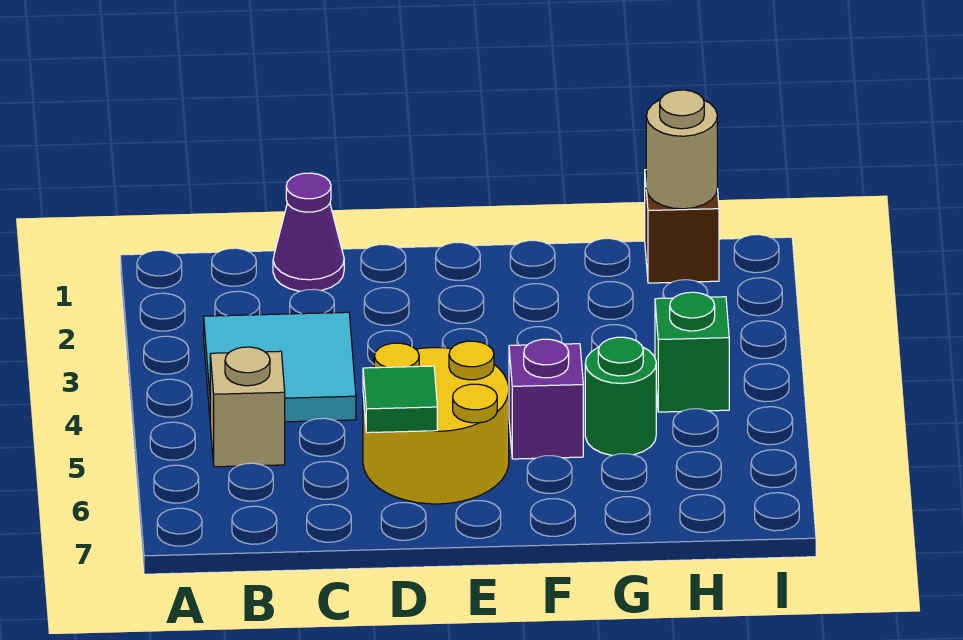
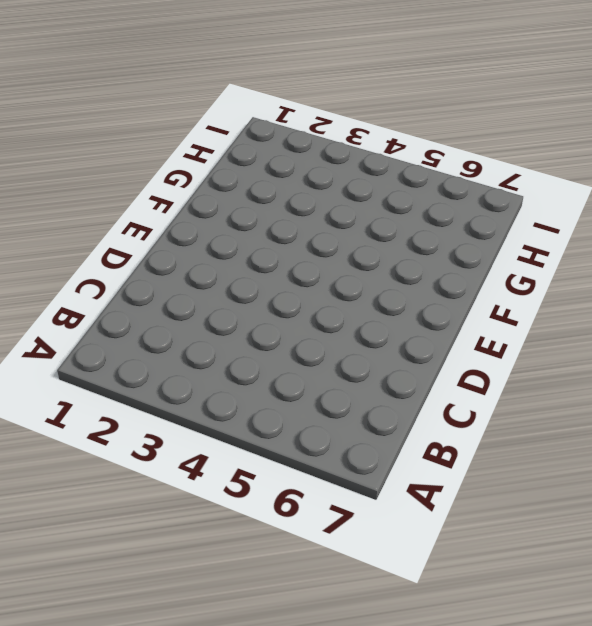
none -> cyan 2x2 tile [204,312,356,422]
none -> tan 1x1 brick [210,347,285,467]

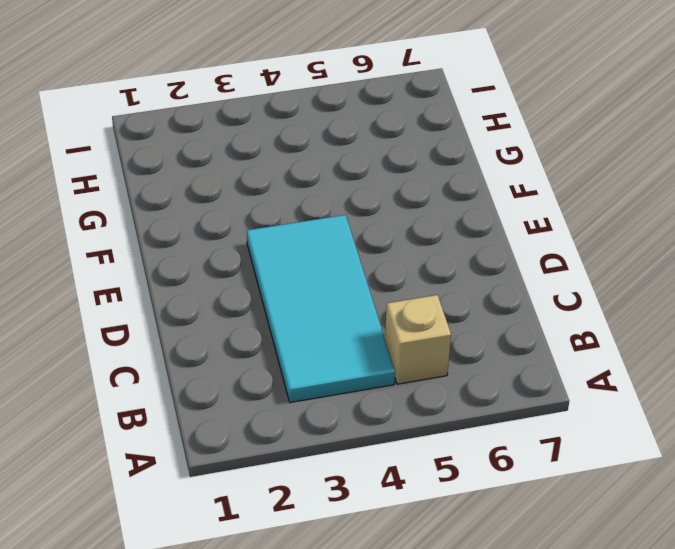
cyan 2x4 tile [247,215,395,403] -> cyan 2x2 tile [204,312,356,422]
none -> purple 1x1 cone [273,173,344,291]
none -> yellow 2x2 round brick [363,341,509,504]

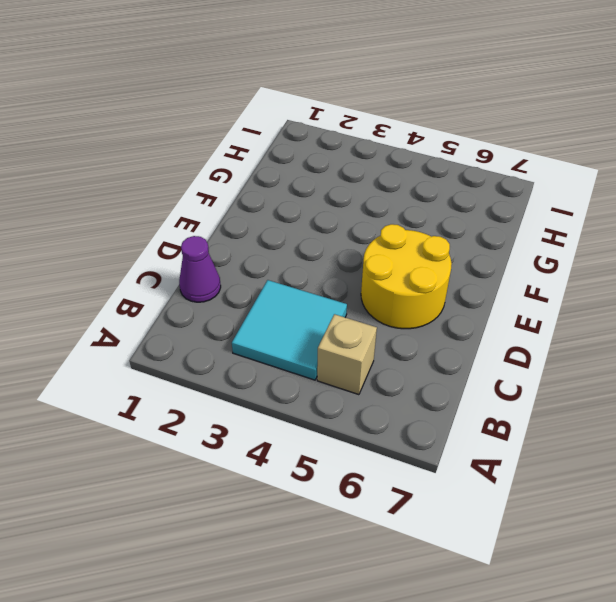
none -> purple 1x1 brick [509,339,583,459]
none -> green 1x1 round brick [585,337,656,455]

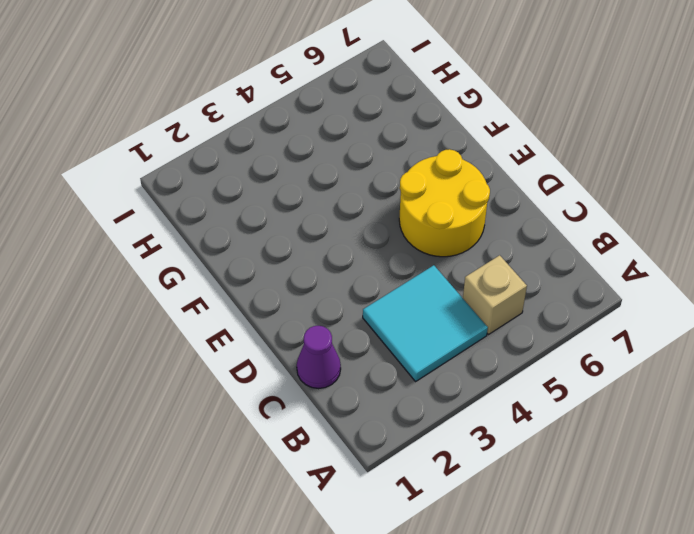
none -> purple 1x1 brick [509,339,583,459]
none -> green 1x1 round brick [585,337,656,455]

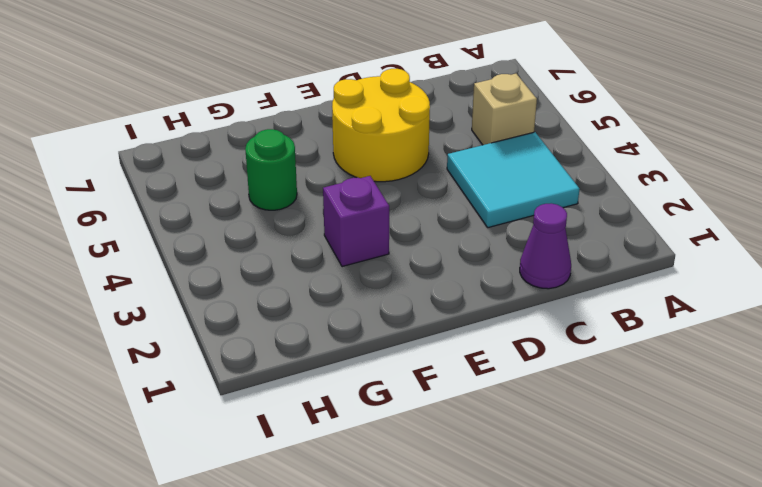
purple 1x1 brick [323,176,389,267] -> purple 1x1 brick moved to [509,339,583,459]
none -> brown 1x1 brick [645,170,719,283]
none -> green 1x1 brick [655,292,729,412]

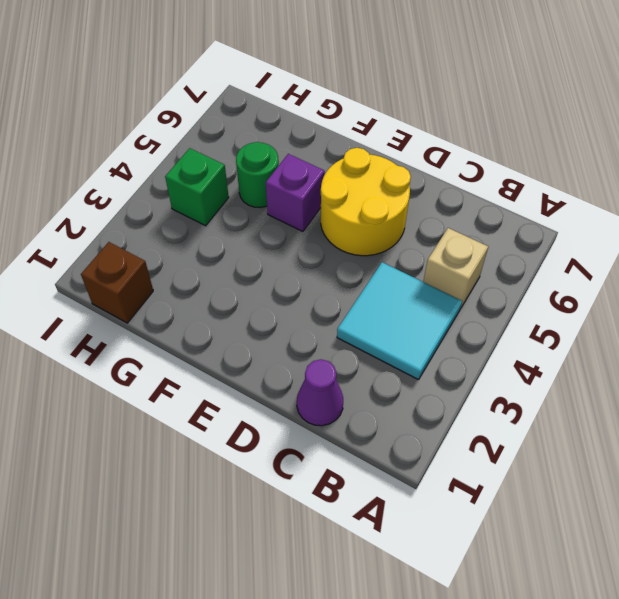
none -> green 1x1 tile [363,366,437,433]
none -> tan 1x1 round brick [646,90,717,209]

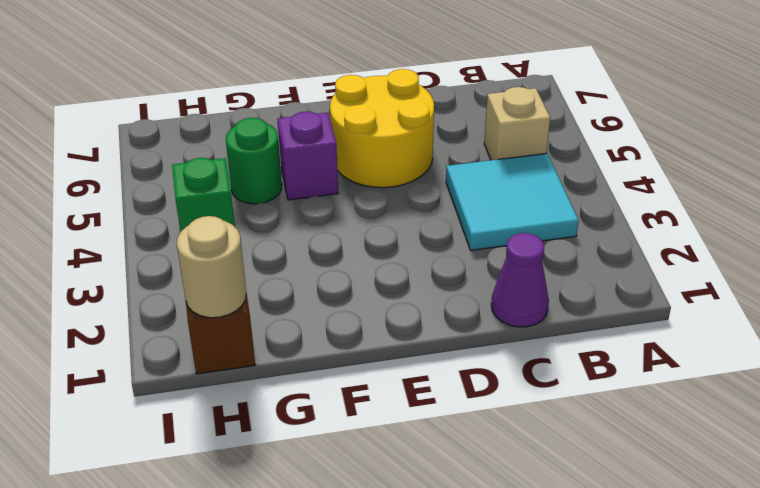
none -> green 1x1 tile [363,366,437,433]

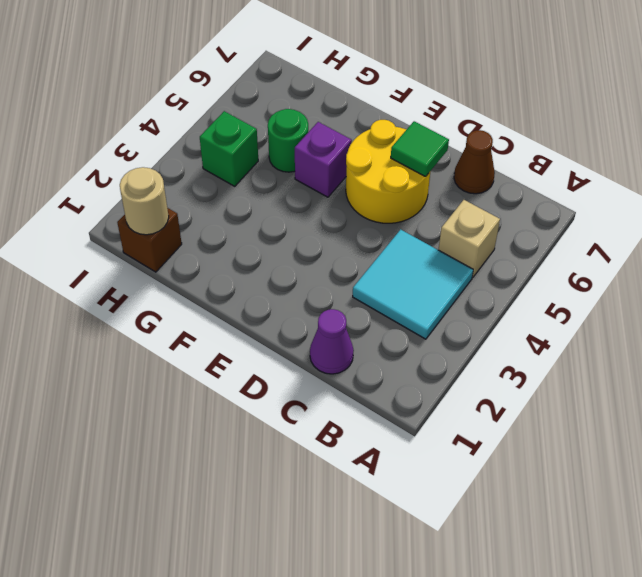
brown 1x1 cone [454,130,495,194] -> none

